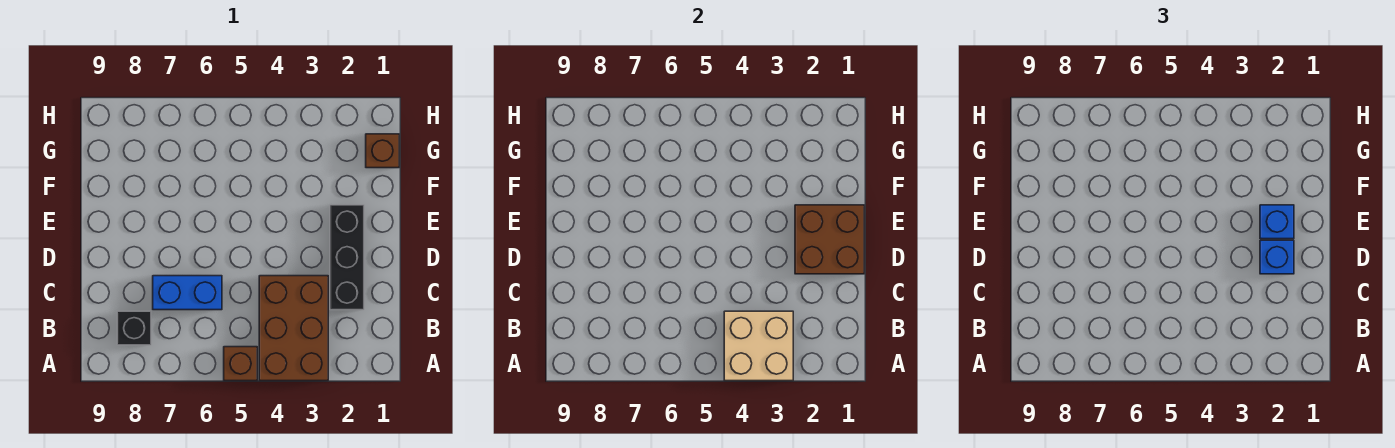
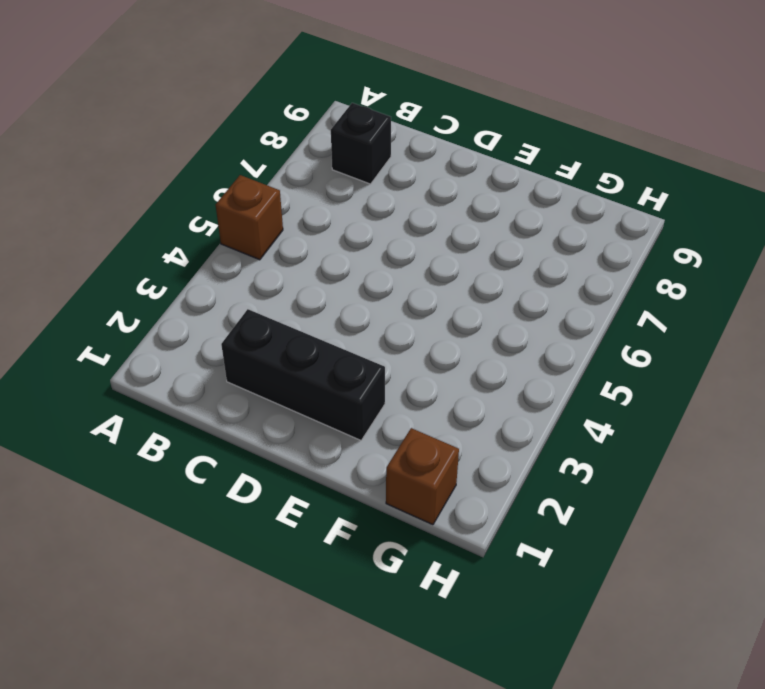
none -> brown 2x3 brick [259,276,328,381]
none -> blue 1x2 brick [153,276,222,310]

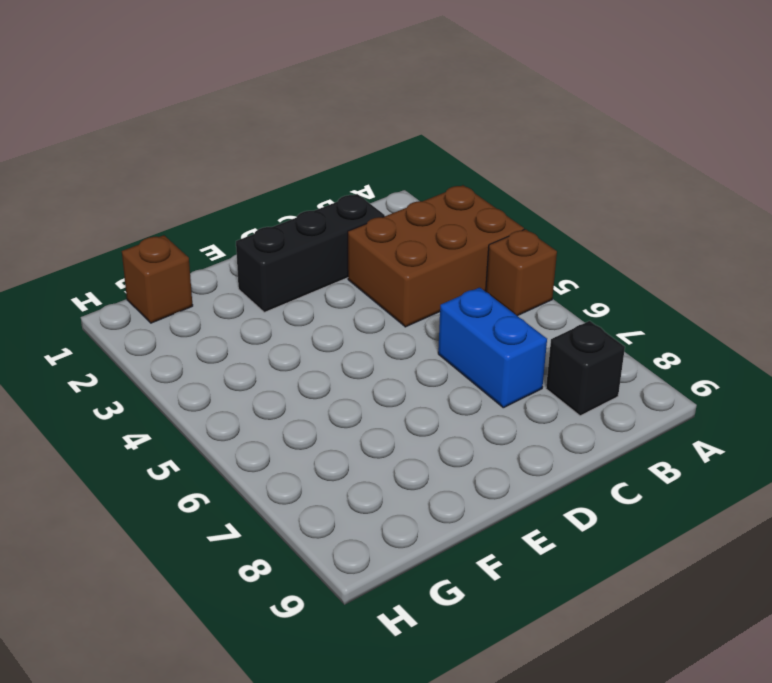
none -> tan 2x2 brick [724,311,793,381]
none -> brown 2x2 brick [795,205,864,274]

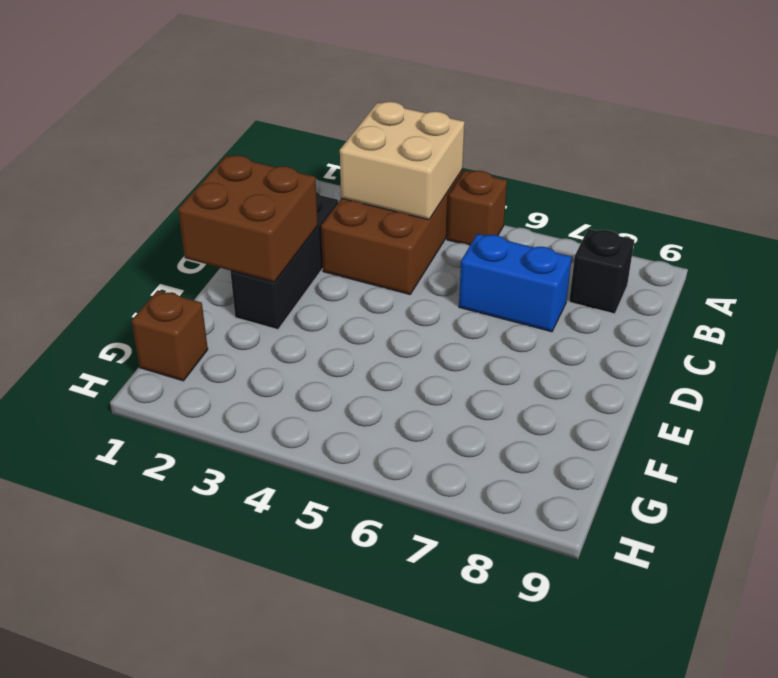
none -> blue 1x1 brick [1260,240,1294,274]
none -> blue 1x1 brick [1260,205,1294,239]

